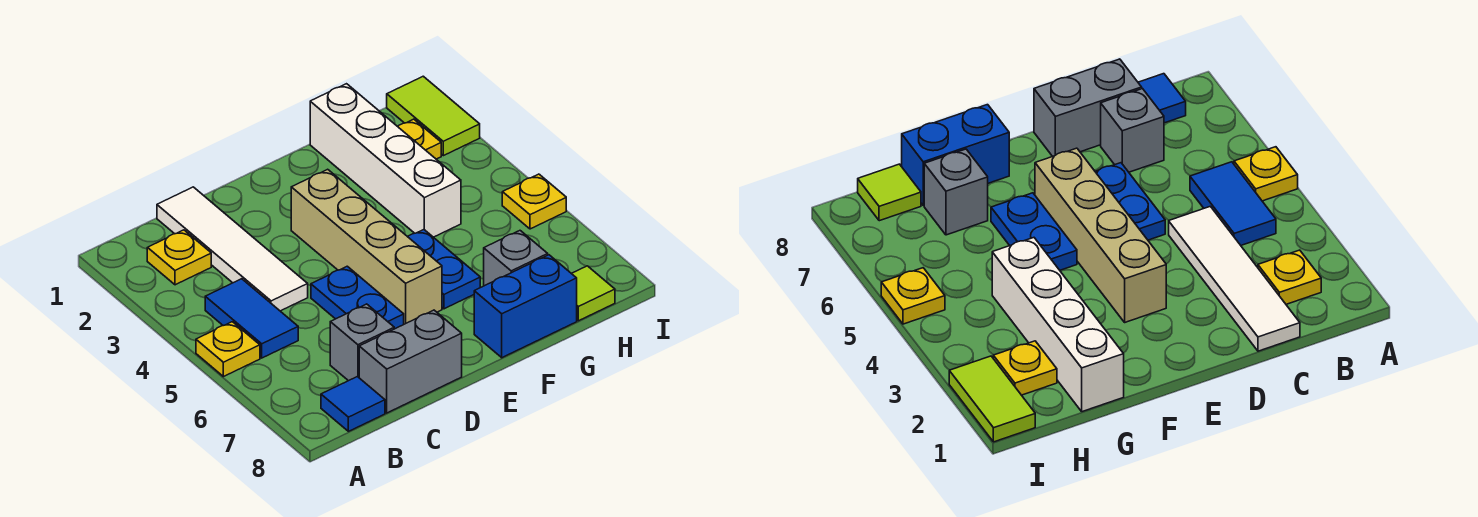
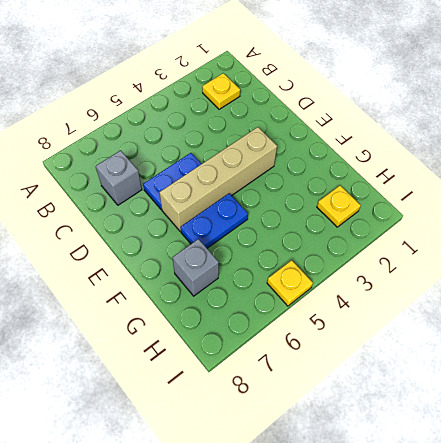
none -> yellow 1x1 plate [196,322,260,377]
none -> blue 1x2 tile [205,279,298,358]
none -> blue 1x1 tile [321,377,385,431]

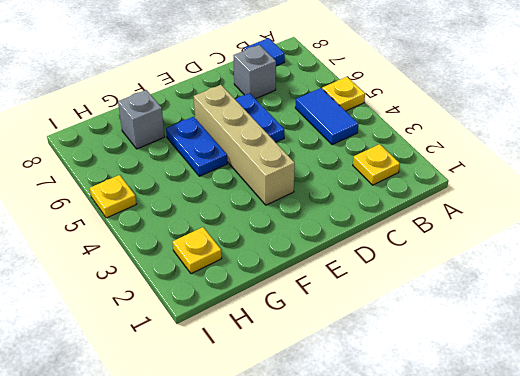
none -> white 1x4 tile [157,187,308,311]
none -> grey 1x2 brick [359,310,462,413]
none -> blue 1x2 brick [474,255,577,358]

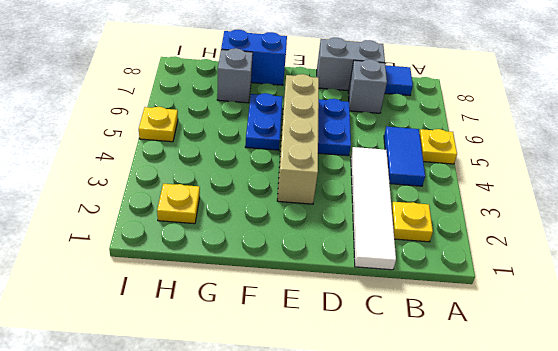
none -> white 1x4 brick [310,84,461,237]
none -> lime 1x1 tile [571,266,615,321]
none -> lime 1x2 tile [387,76,480,156]

